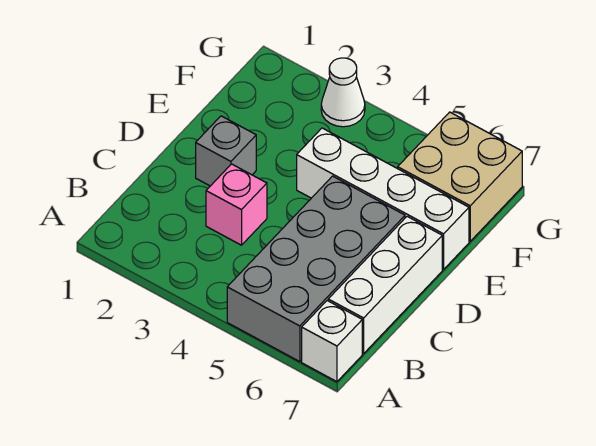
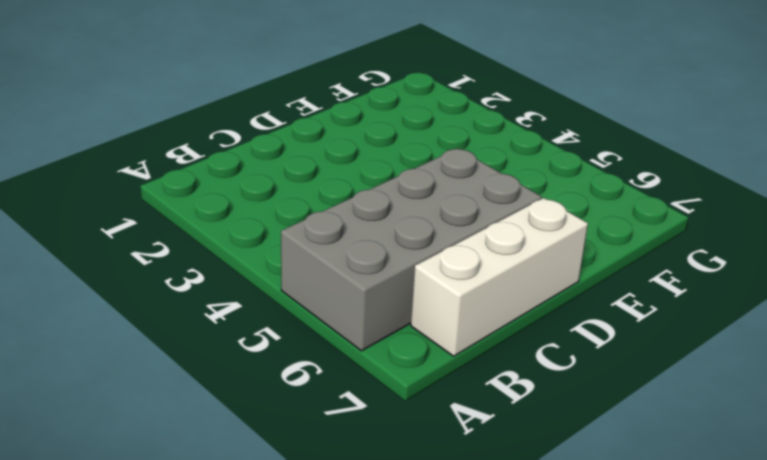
none -> white 1x1 brick [302,301,362,382]
none -> pink 1x1 brick [206,164,267,245]

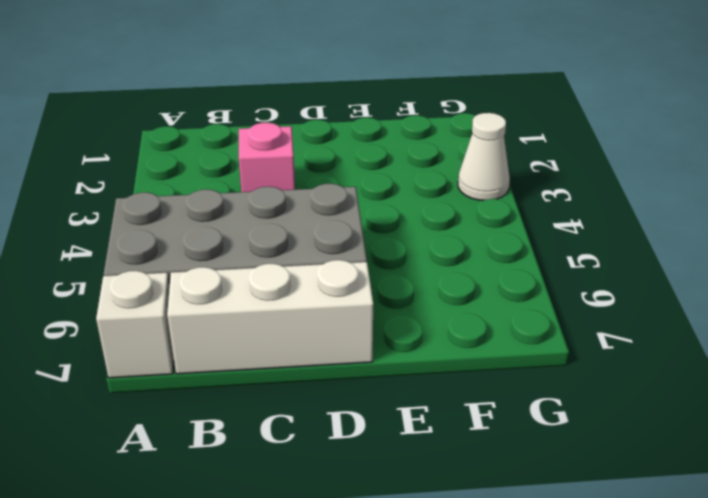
none -> grey 1x1 brick [196,116,256,186]
none -> white 1x4 brick [297,128,469,269]

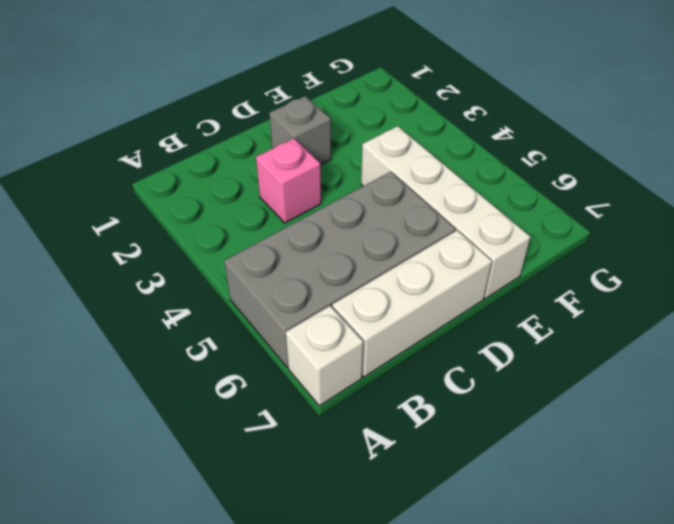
none -> tan 2x2 brick [398,112,522,241]
none -> white 1x1 cone [321,58,365,127]

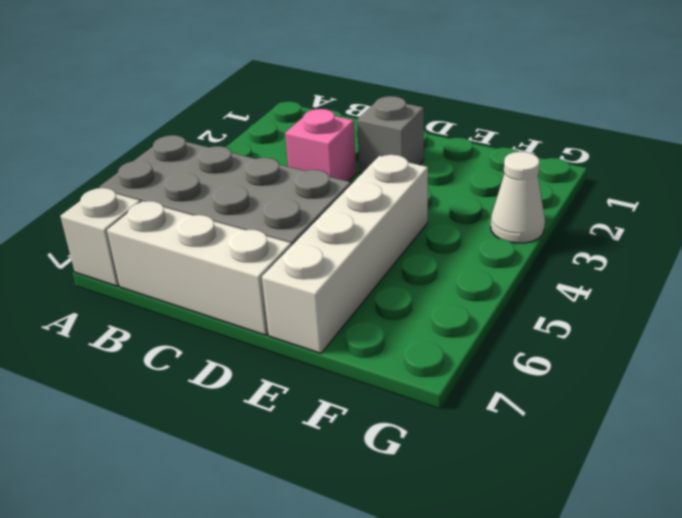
none -> tan 2x2 brick [398,112,522,241]

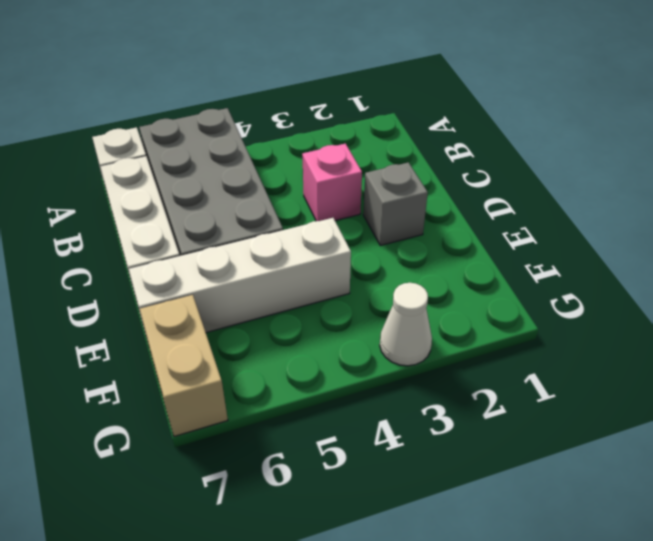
tan 1x2 brick [140,295,228,436] -> tan 2x2 brick [398,112,522,241]

